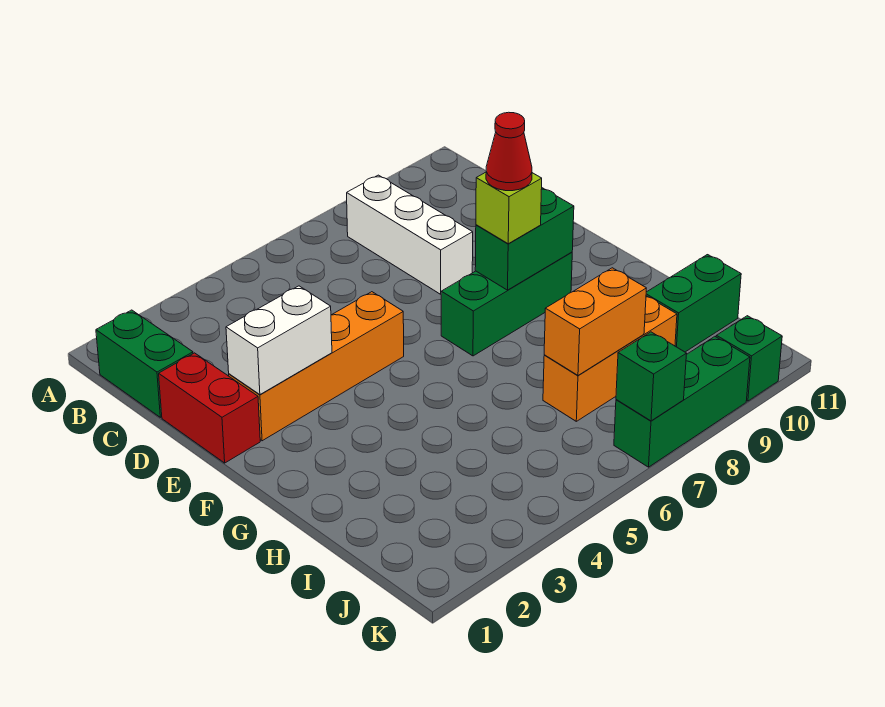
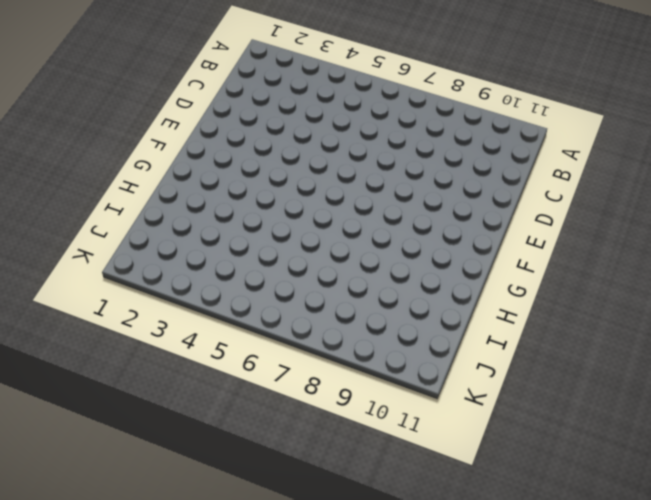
none -> green 1x2 brick [96,310,193,417]
none -> white 1x3 brick [347,175,473,294]
none -> red 1x2 brick [159,353,260,463]

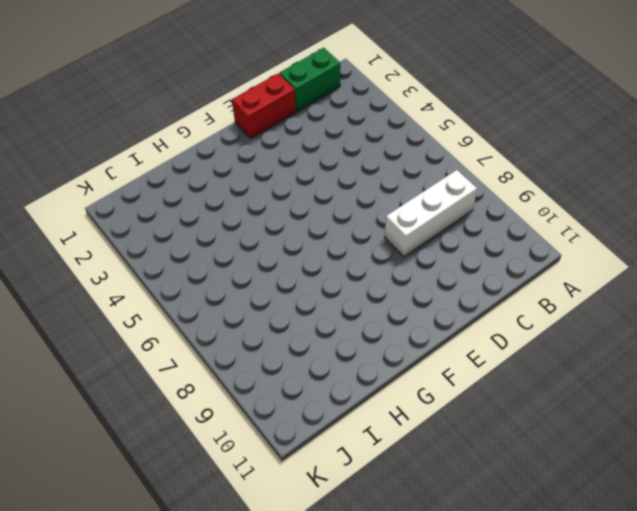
none -> orange 1x4 brick [229,292,404,441]
none -> green 1x3 brick [441,252,572,356]
none -> orange 1x3 brick [543,296,677,421]

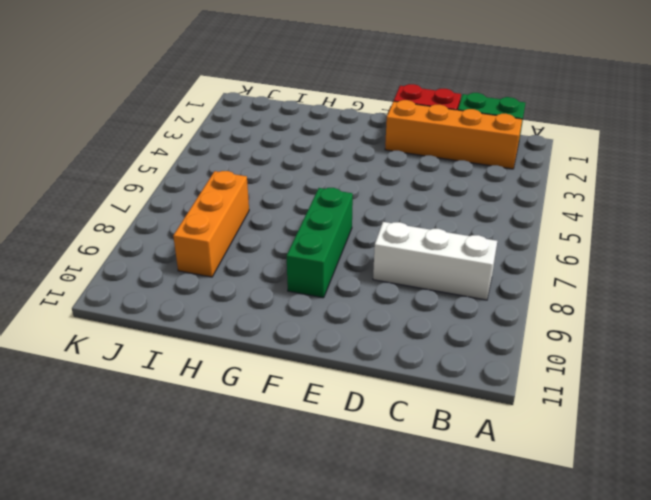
orange 1x4 brick [385,100,522,169] -> orange 1x4 brick turned to [229,292,404,441]
none -> green 1x2 brick [646,255,741,352]
none -> green 1x3 brick [614,337,750,467]
none -> green 1x1 brick [716,316,782,401]

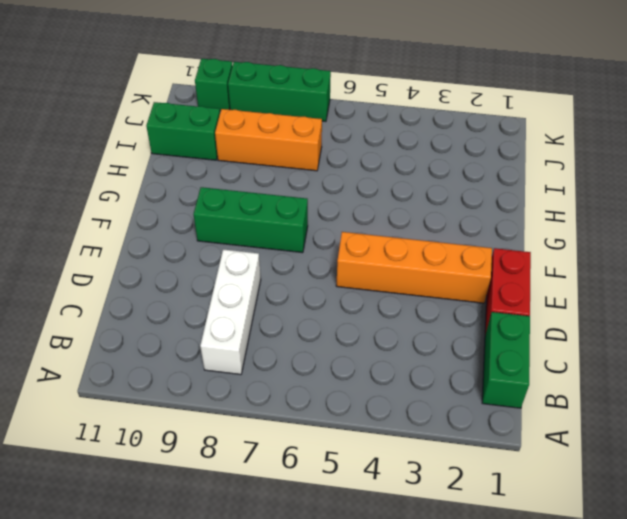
none -> white 1x2 brick [226,286,332,395]
none -> green 1x2 brick [475,188,574,290]
none -> orange 1x2 brick [544,268,646,375]

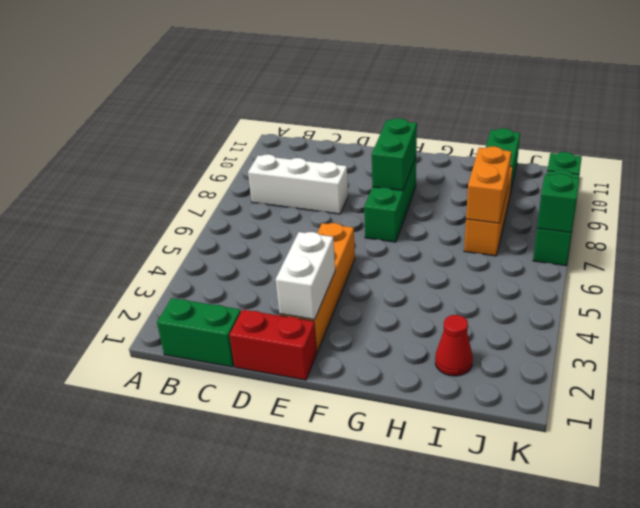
red 1x1 cone [435,315,473,376] -> red 1x1 cone moved to [486,112,532,191]
none -> lime 1x1 brick [476,172,542,244]

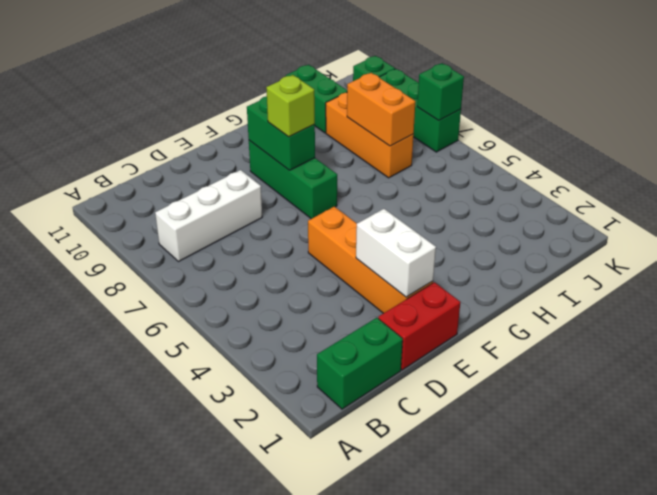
none -> red 1x1 cone [486,112,532,191]

